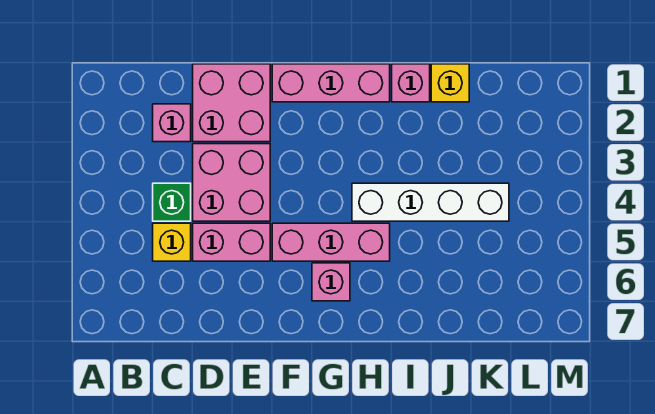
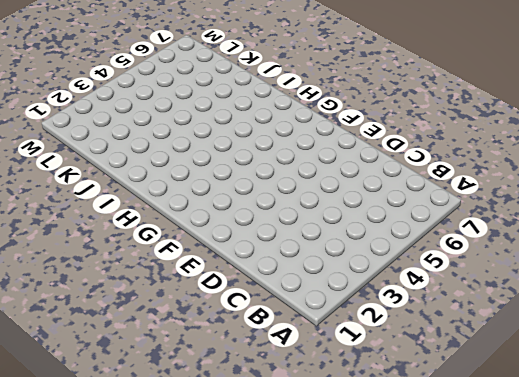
none -> pink 1x1 brick [153,104,191,142]
none -> green 1x1 brick [153,183,191,221]
none -> yellow 1x1 brick [153,223,191,261]

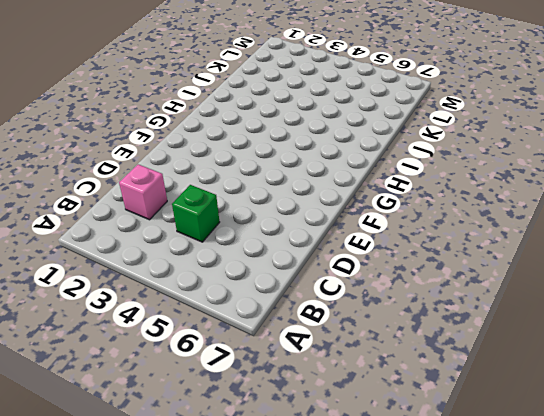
none -> yellow 1x1 brick [153,223,191,261]
none -> pink 2x2 brick [193,64,270,142]
none -> pink 2x2 brick [193,144,270,221]

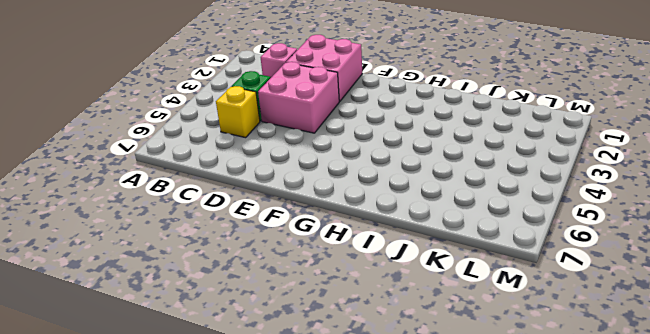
none -> pink 1x2 brick [193,223,270,261]
none -> pink 1x3 brick [272,64,390,102]
none -> pink 1x3 brick [272,223,390,261]

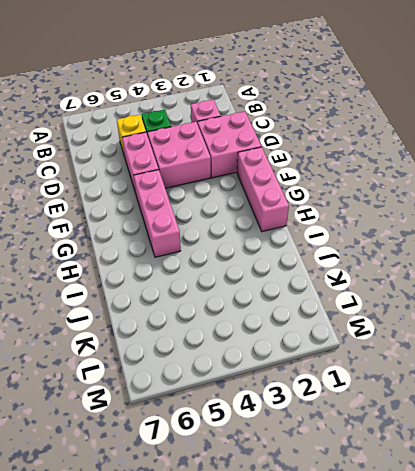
none -> pink 1x1 brick [312,263,350,301]
none -> white 1x4 brick [352,183,509,221]
none -> pink 1x1 brick [392,64,430,102]

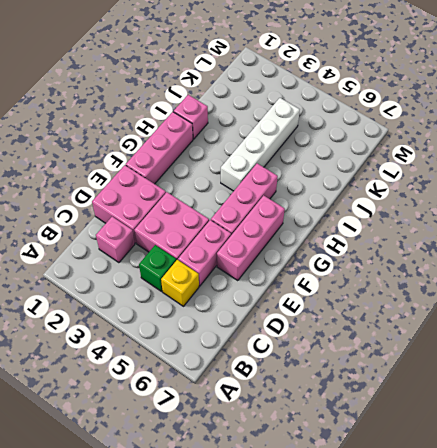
pink 1x3 brick [217,195,285,281] -> pink 1x1 brick [312,263,350,301]
none -> yellow 1x1 brick [431,64,469,102]

